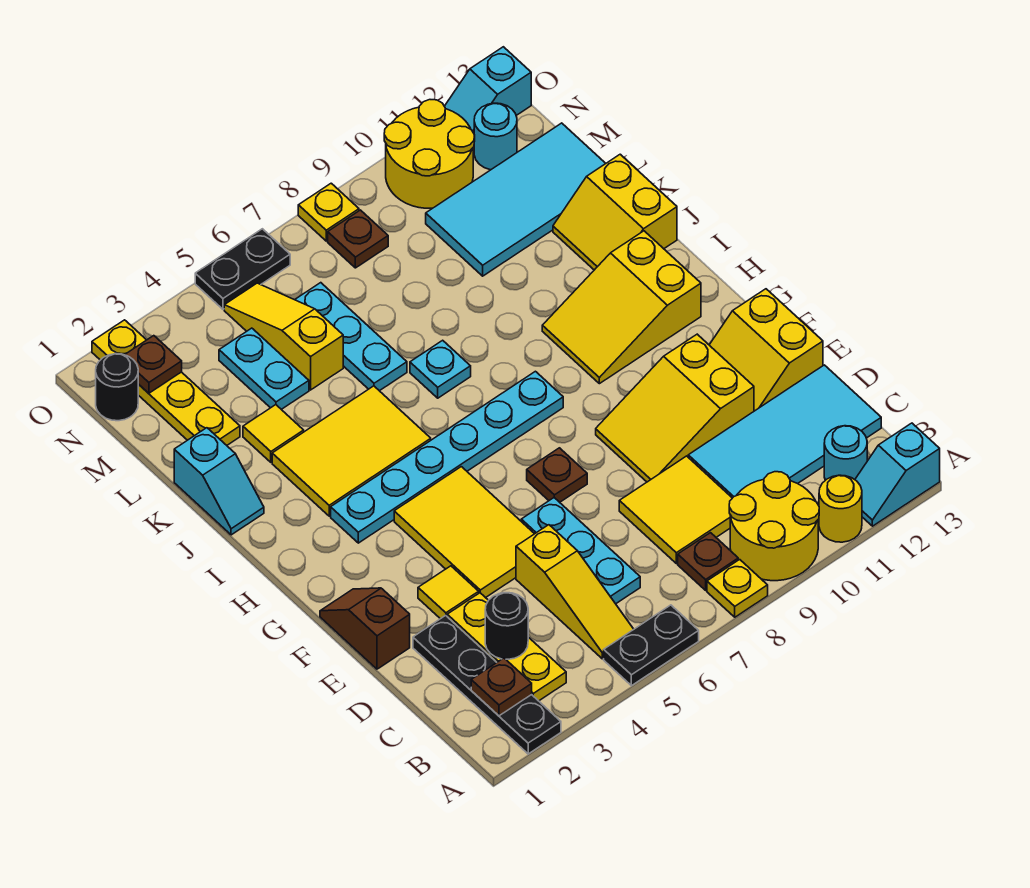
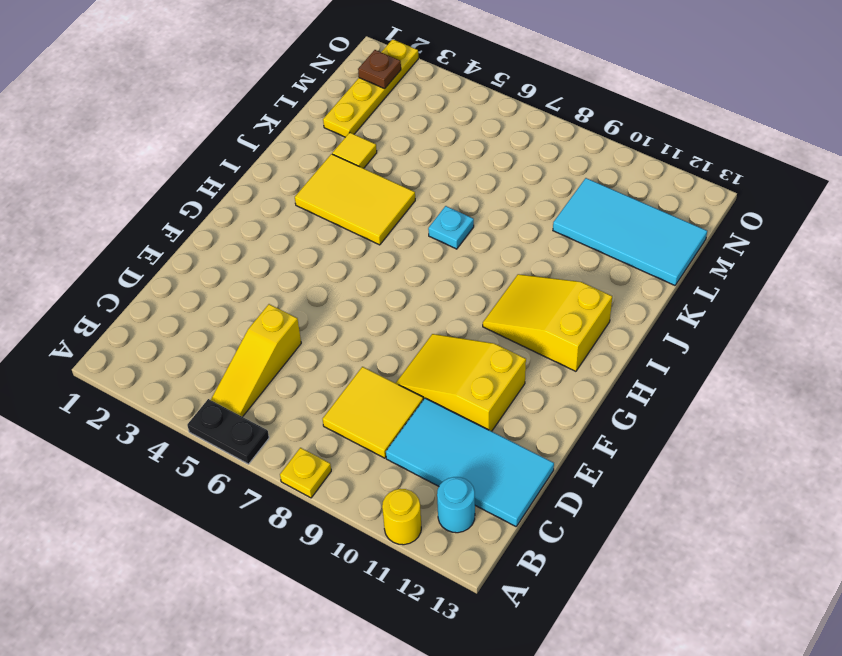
none -> black 1x4 plate [413,616,561,754]
none -> yellow 2x2 round brick [729,472,819,581]
none -> cyan 1x2 slope [855,423,940,526]
none -> yellow 1x3 plate [447,593,566,701]

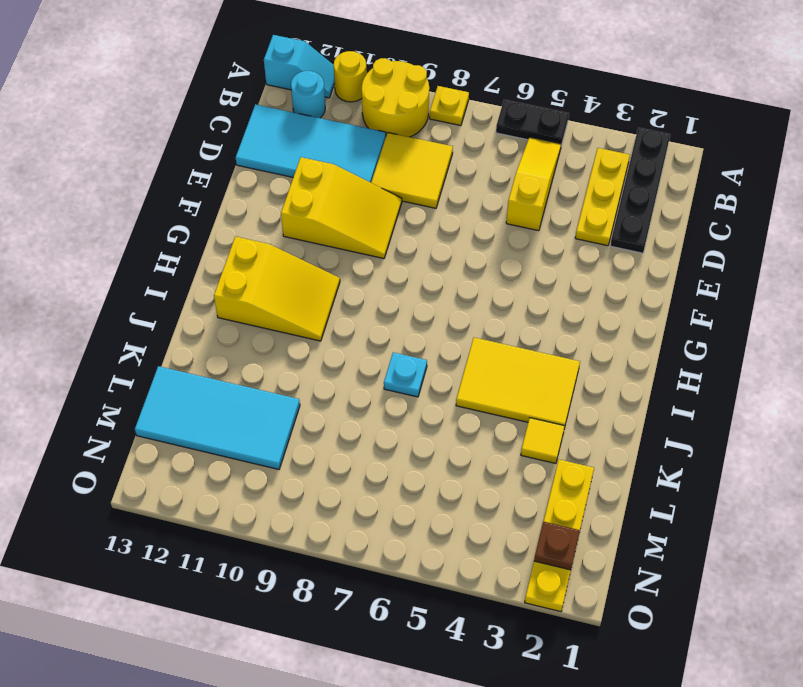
none -> brown 1x1 plate [678,533,738,590]
none -> cyan 1x3 plate [521,498,640,604]
none -> brown 1x2 slope [320,588,410,669]
none -> yellow 1x1 tile [418,566,479,619]

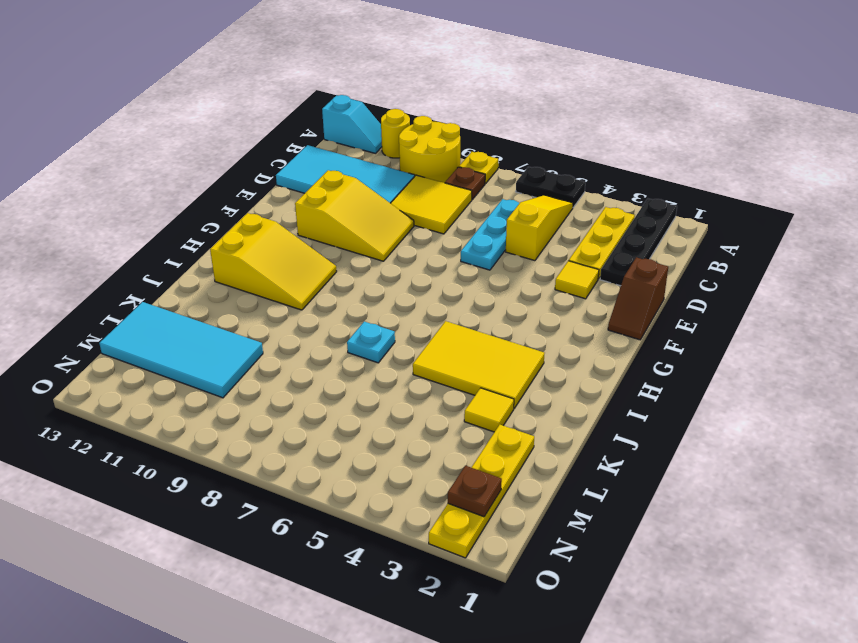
none -> cyan 1x1 round brick [824,426,867,480]
none -> yellow 2x3 tile [394,467,534,598]
none -> yellow 2x2 slope [710,289,823,411]
none -> brown 1x1 plate [527,448,587,502]

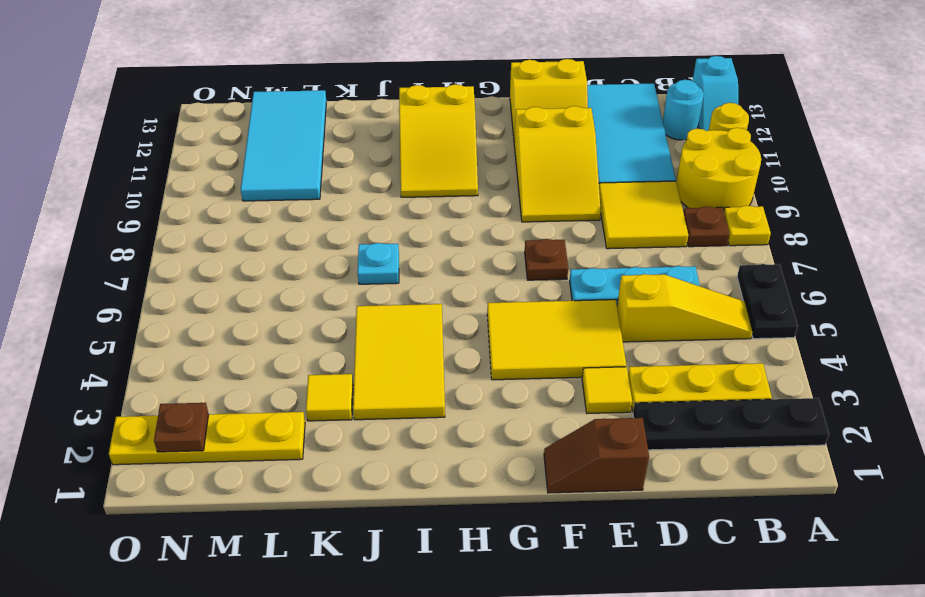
none -> cyan 1x6 plate [331,371,563,543]
none -> cyan 1x2 slope [174,428,264,535]
none -> yellow 2x2 slope [553,154,677,270]
none -> cyan 1x3 plate [295,283,407,391]

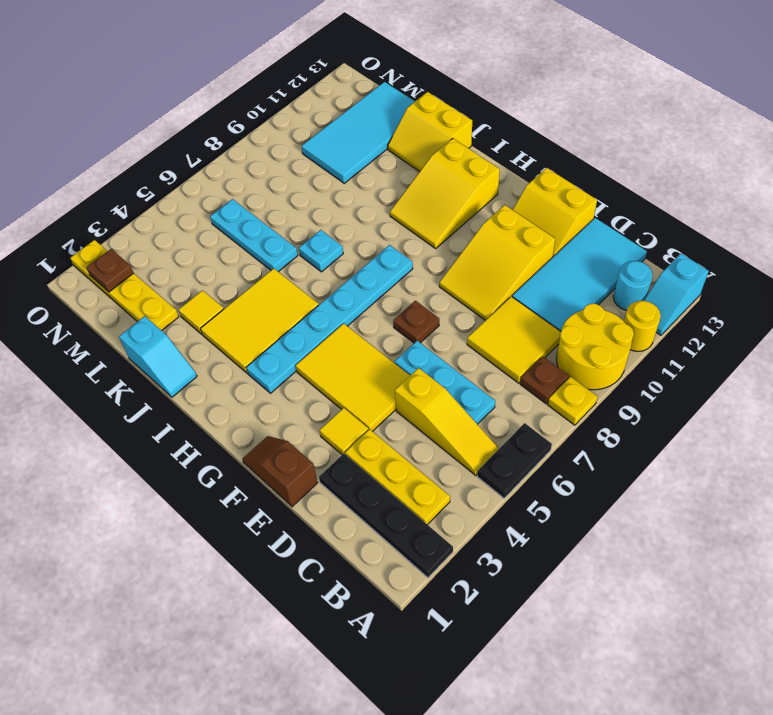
none -> cyan 1x2 plate [219,328,309,409]
none -> yellow 1x3 slope [224,283,343,390]
none -> black 1x1 round brick [96,354,138,421]
none -> brown 1x1 plate [328,210,388,268]

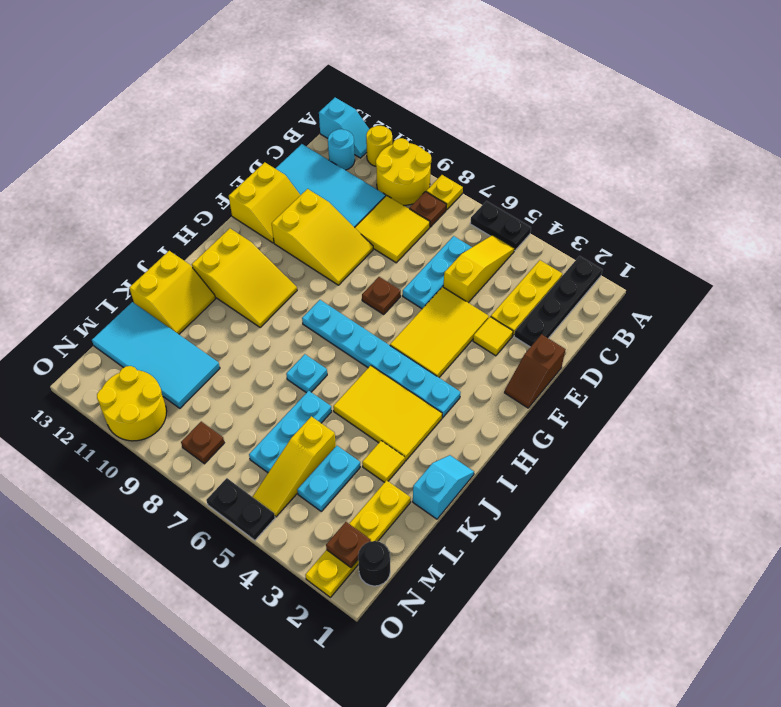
none -> cyan 1x1 round brick [474,103,517,170]
none -> yellow 1x1 plate [298,183,359,241]
none -> cyan 1x2 slope [444,47,531,133]
none -> brown 1x1 plate [471,658,532,716]

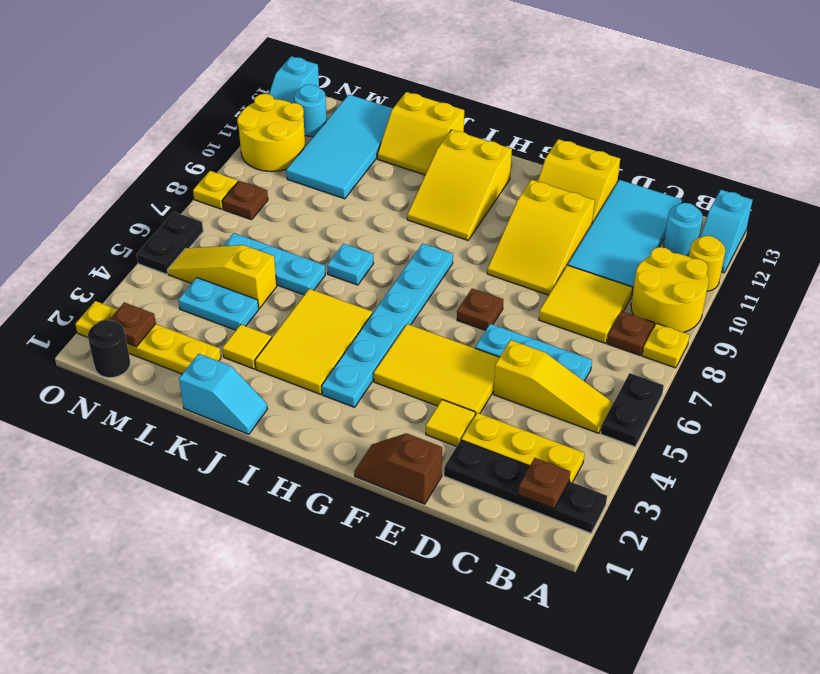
none -> black 1x1 round brick [485,593,528,659]

